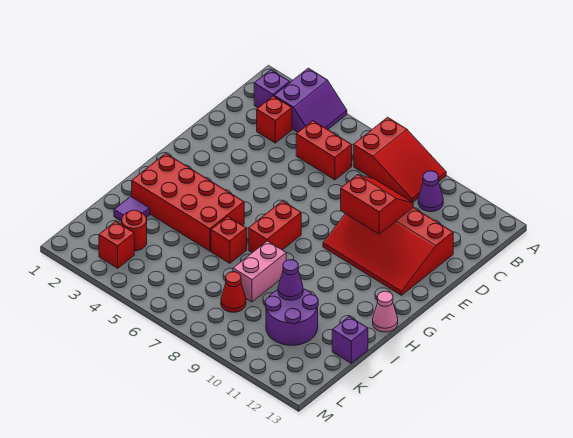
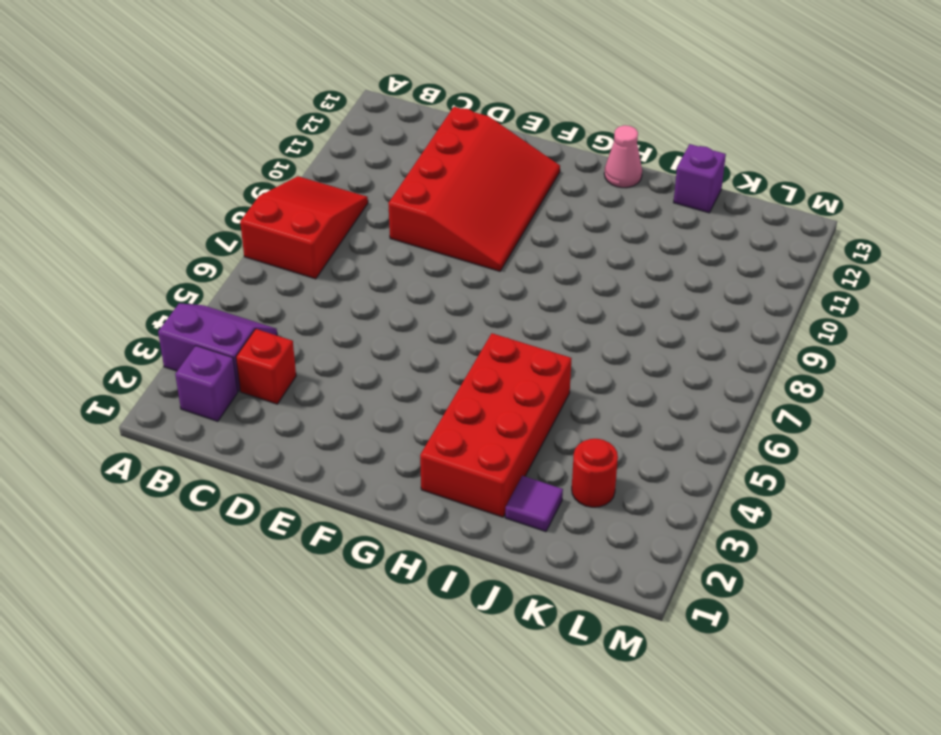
none -> purple 1x1 cone [418,171,443,212]
none -> red 1x2 brick [296,121,352,180]
none -> red 1x2 brick [248,201,301,253]

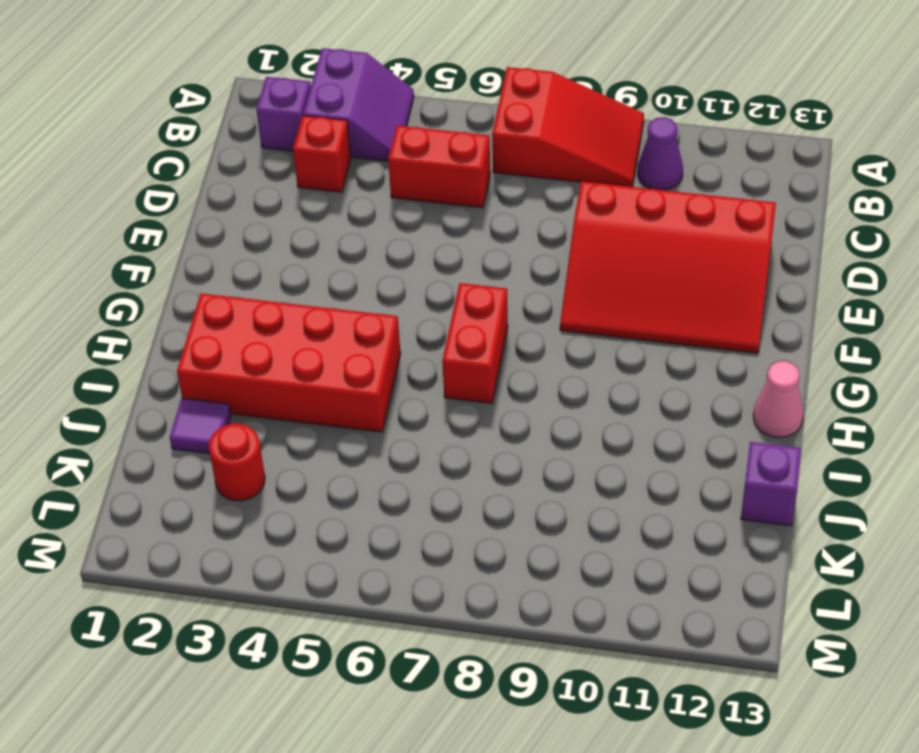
none -> red 1x1 brick [211,216,247,263]
none -> pink 1x2 brick [233,241,286,302]
none -> purple 2x2 round brick [265,289,318,345]

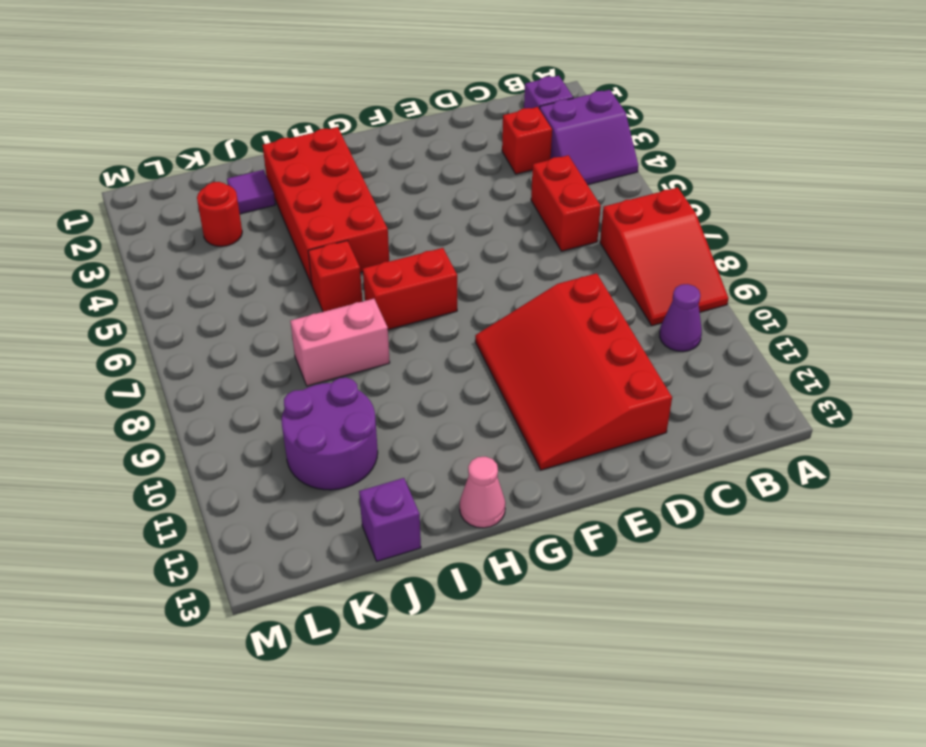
none -> red 1x1 cone [221,272,246,312]
none -> red 1x1 brick [99,221,134,268]
none -> red 2x2 slope [341,175,413,234]

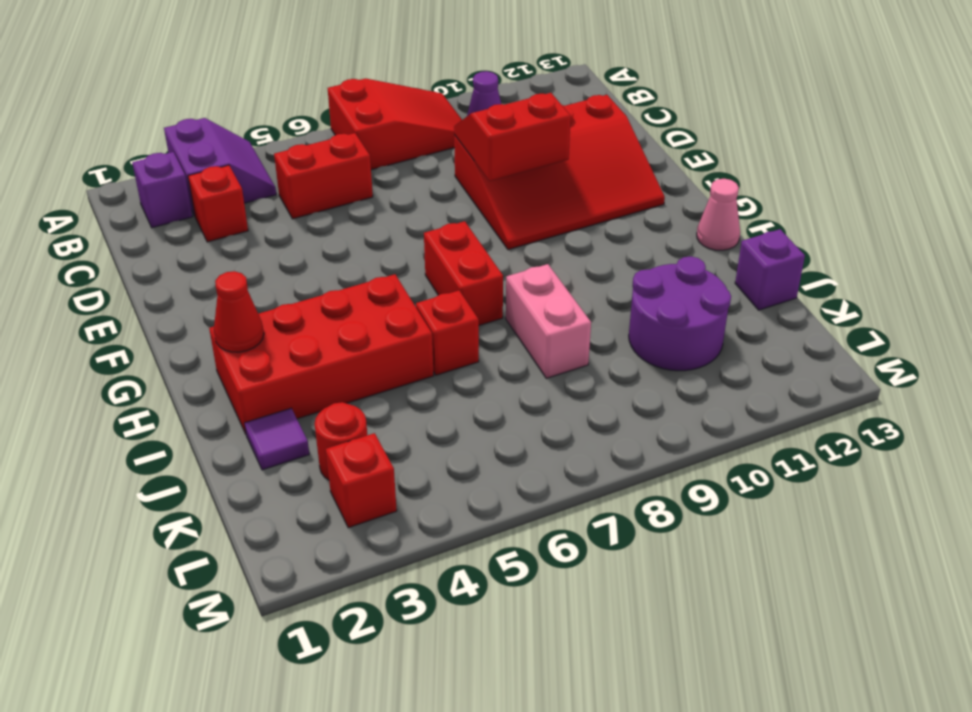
red 1x1 cone [214,271,264,352] -> red 1x1 cone moved to [221,272,246,312]
none -> purple 1x1 cone [278,260,303,300]

